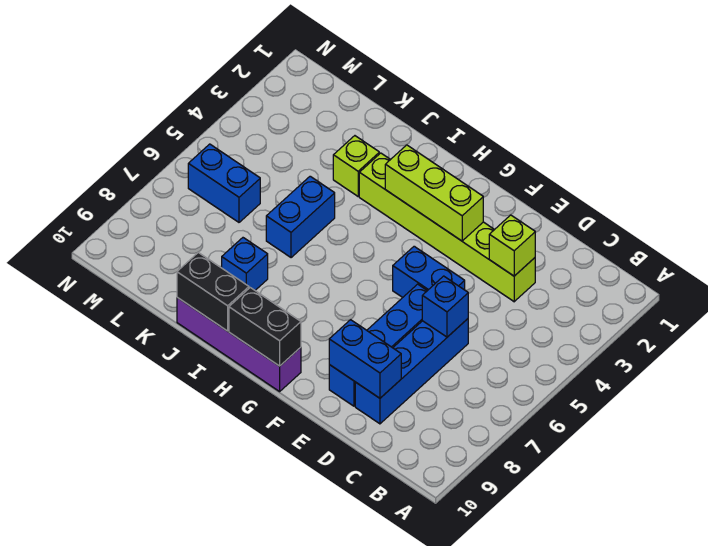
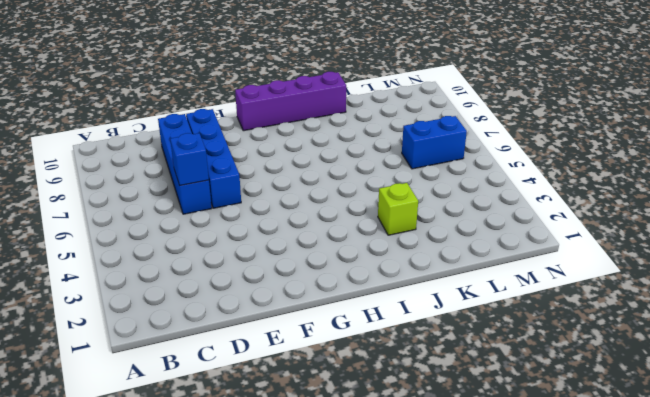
none -> lime 1x6 brick [359,153,535,302]
none -> blue 1x2 brick [393,246,465,298]
none -> blue 1x2 brick [266,176,335,258]

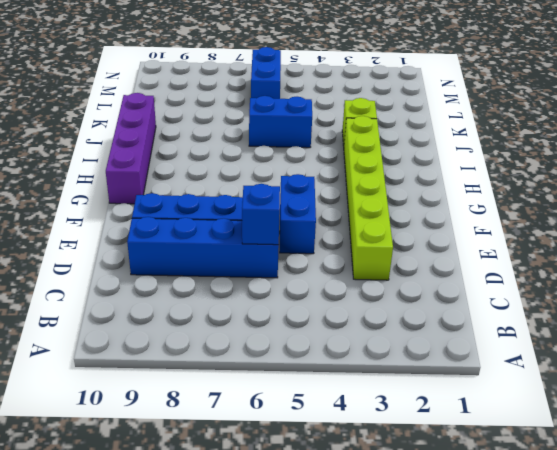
none -> blue 1x1 brick [222,238,268,290]
none -> lime 1x1 brick [489,215,535,276]
none -> blue 1x2 brick [329,320,401,398]

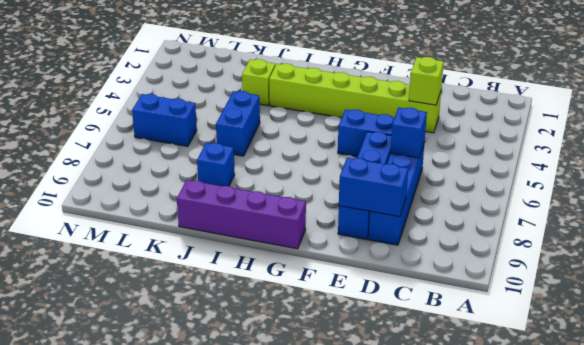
none -> lime 1x3 brick [385,145,483,241]
none -> black 1x2 brick [229,288,301,366]
none -> black 1x2 brick [177,253,249,331]

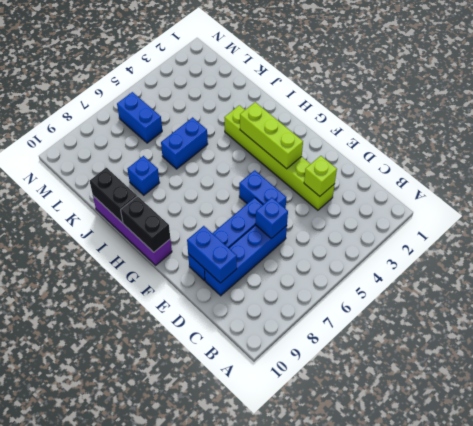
none -> lime 1x1 brick [333,136,379,196]

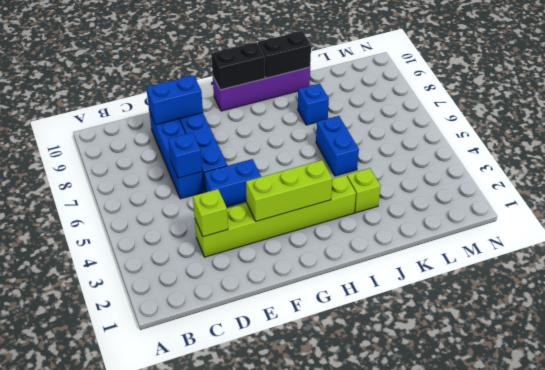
none -> blue 1x2 brick [188,144,260,222]

